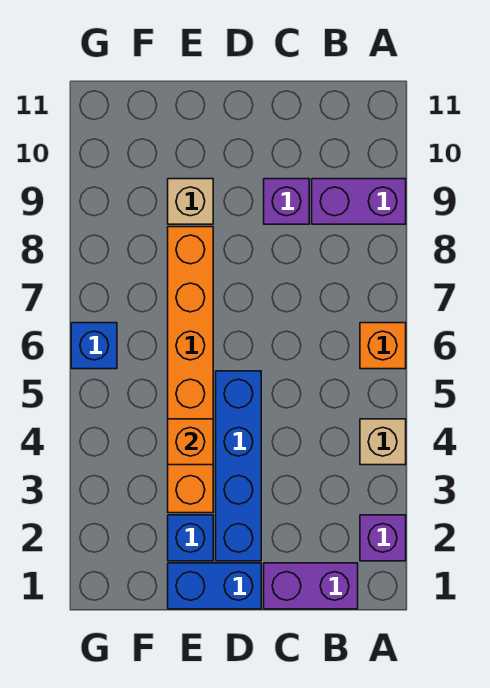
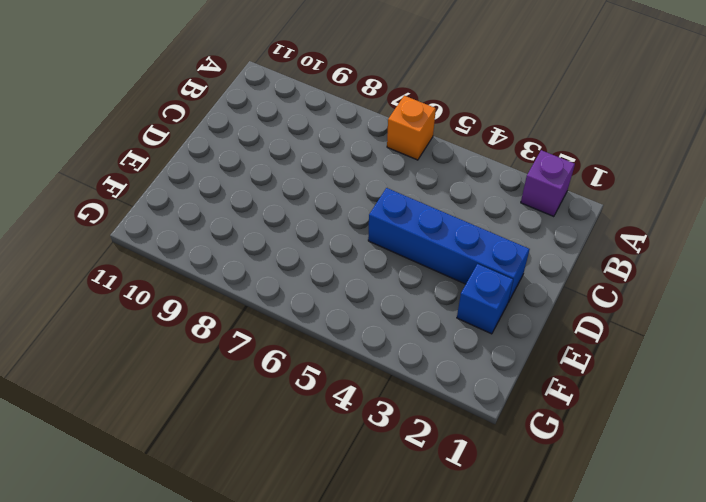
none -> tan 1x1 brick [360,419,406,465]
none -> purple 1x2 brick [312,179,406,224]
none -> purple 1x2 brick [264,563,358,609]

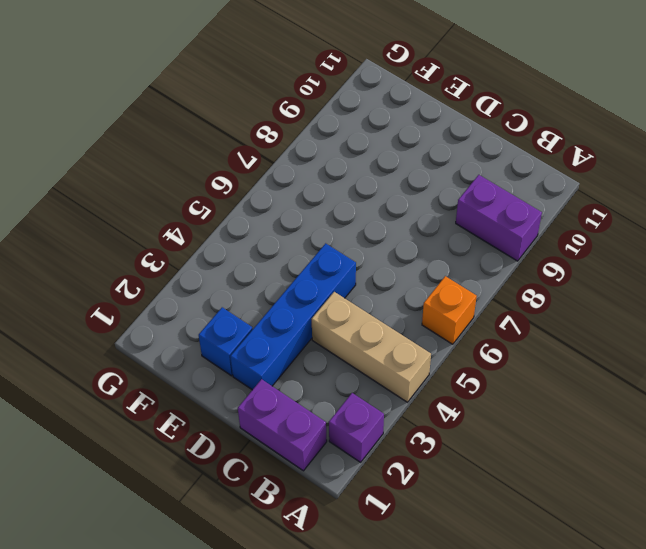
tan 1x3 brick [312,292,431,402] -> tan 1x1 brick [360,419,406,465]
none -> purple 1x1 brick [264,179,309,224]
none -> blue 1x2 brick [168,563,261,609]
none -> orange 1x6 brick [168,227,213,513]

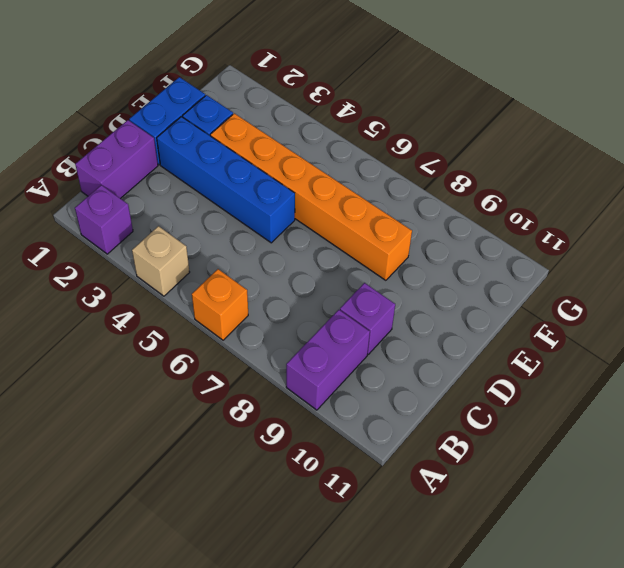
none -> tan 1x1 brick [168,179,213,224]
none -> blue 1x1 brick [71,323,117,369]
none -> orange 1x1 brick [168,419,213,465]

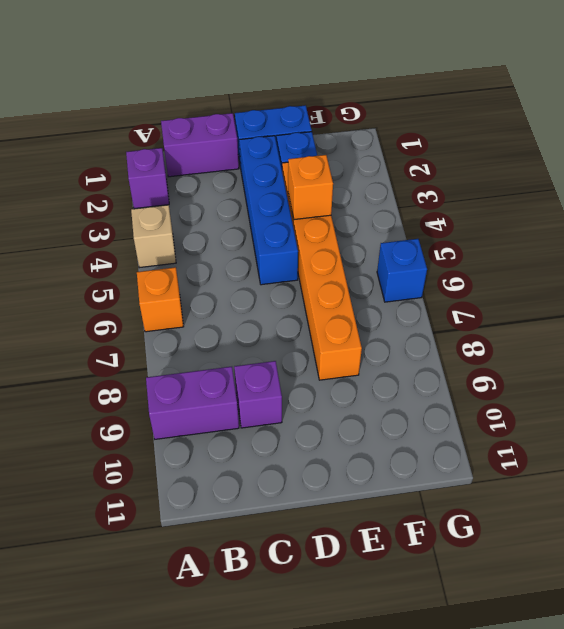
none -> tan 1x1 brick [168,179,213,224]

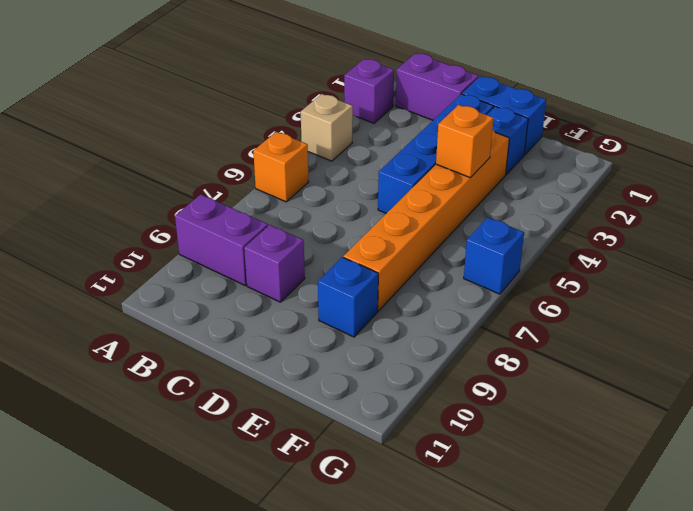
blue 1x1 brick [318,257,378,337] -> tan 1x1 brick [168,179,213,224]

